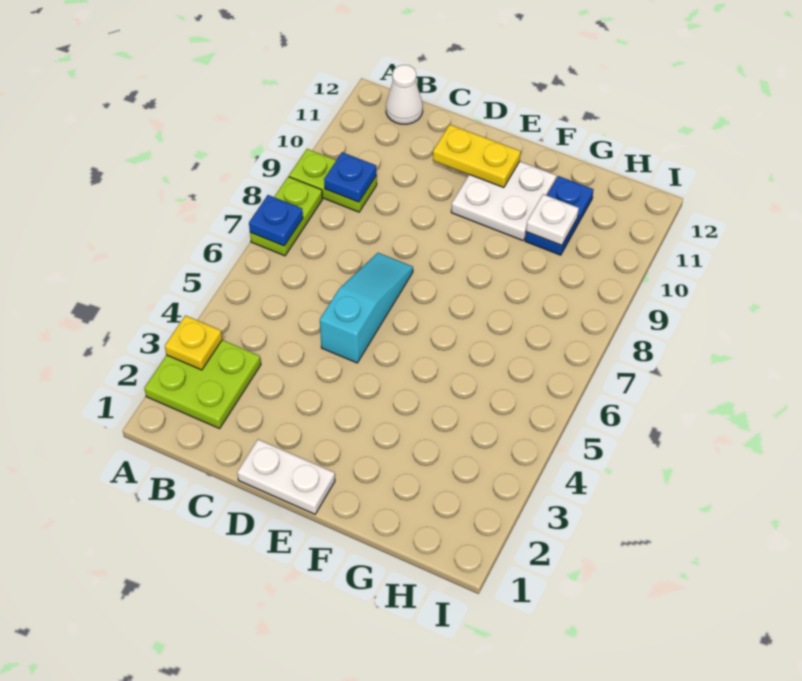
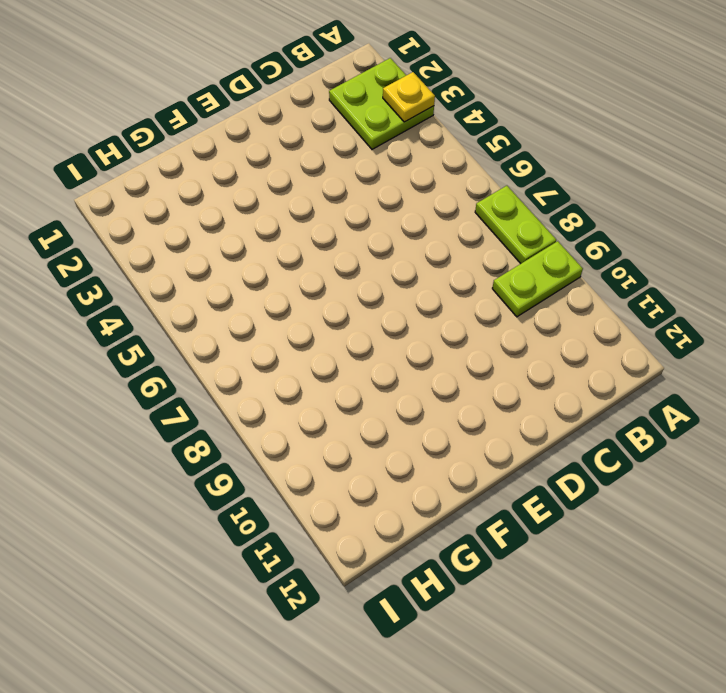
none -> white 1x1 cone [386,65,423,124]
none -> white 1x2 plate [237,439,335,514]
none -> cyan 1x3 slope [320,253,413,363]

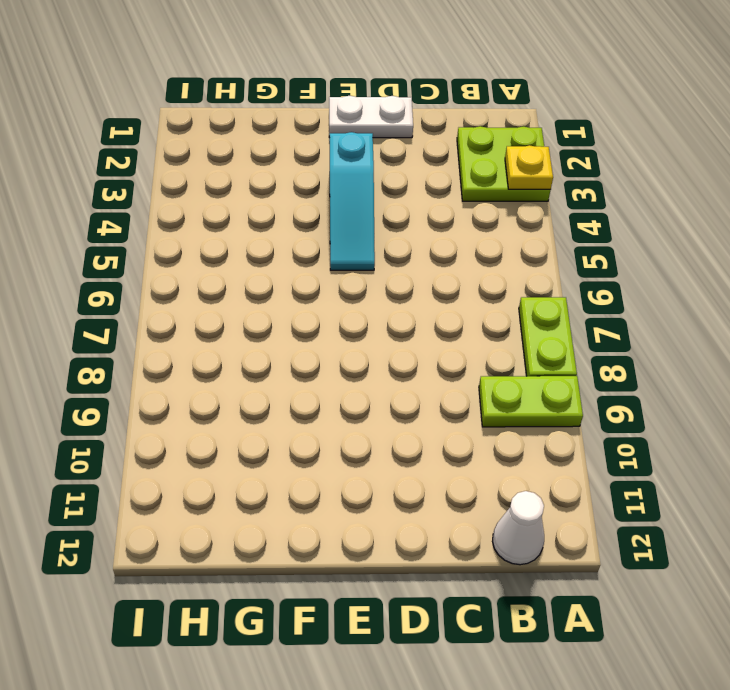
cyan 1x3 slope [330,132,375,270] -> cyan 1x3 slope moved to [320,253,413,363]
none -> white 2x2 plate [451,162,556,241]
none -> blue 1x2 plate [525,176,593,255]
none -> blue 1x1 plate [249,195,303,246]

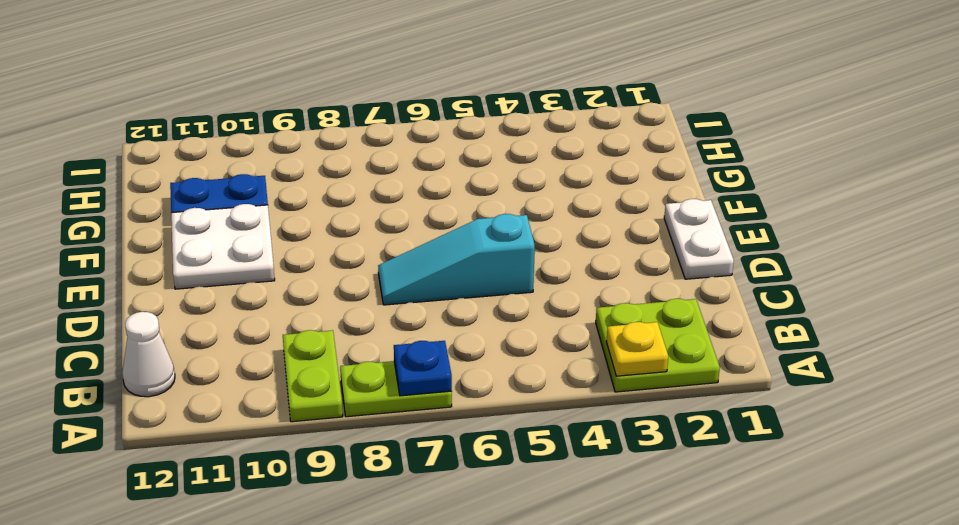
none -> blue 1x1 plate [324,152,376,202]
none -> yellow 1x2 plate [433,125,521,188]
none -> white 1x1 plate [526,194,579,245]

